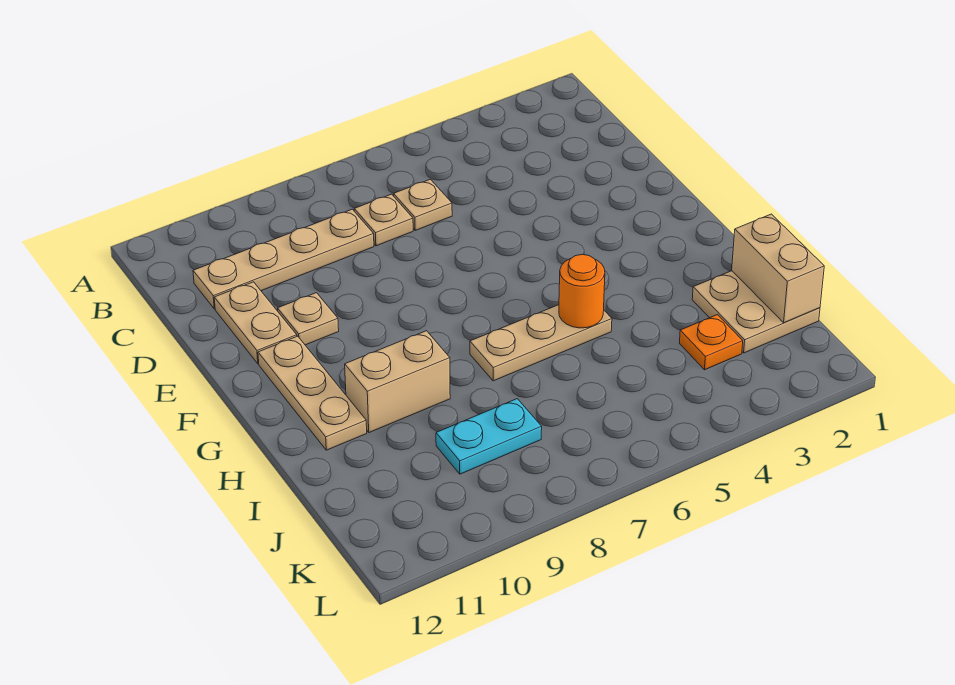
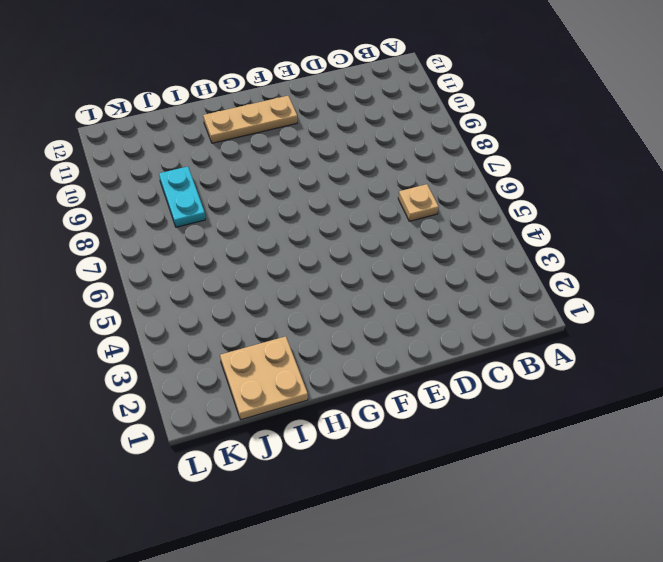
none -> tan 1x1 plate [354,194,413,246]
none -> tan 1x4 plate [193,209,374,309]
none -> tan 1x2 plate [214,282,297,364]

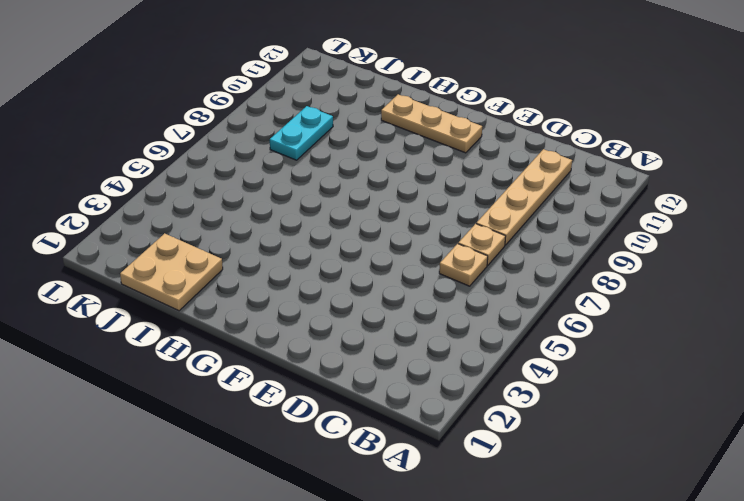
none -> tan 1x2 plate [214,282,297,364]
none -> tan 1x1 plate [278,293,339,345]
none -> tan 1x3 plate [470,305,612,381]

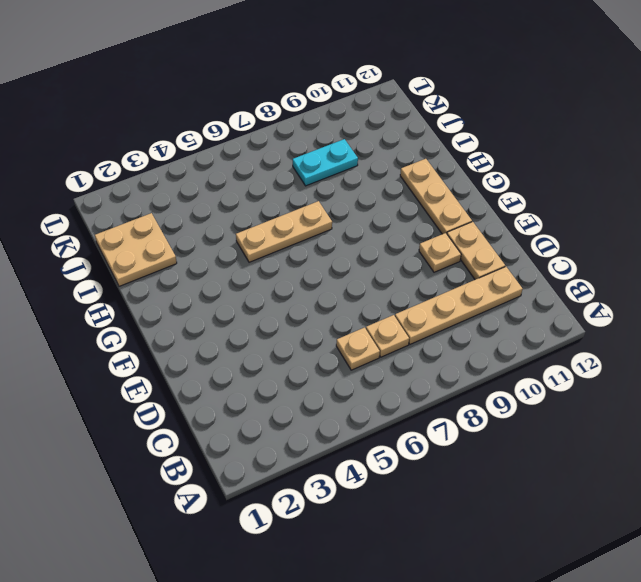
none -> tan 1x2 brick [345,331,450,432]
none -> orange 1x1 plate [680,315,743,370]
none -> orange 1x1 round brick [559,254,605,328]

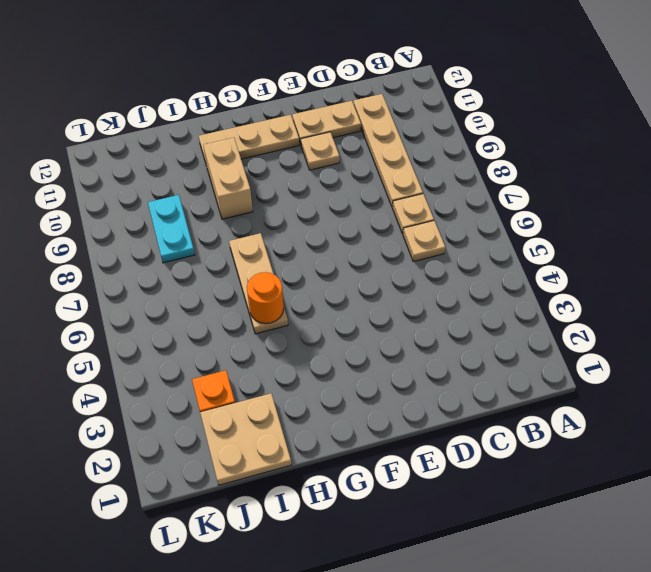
none -> tan 1x2 brick [732,214,824,323]

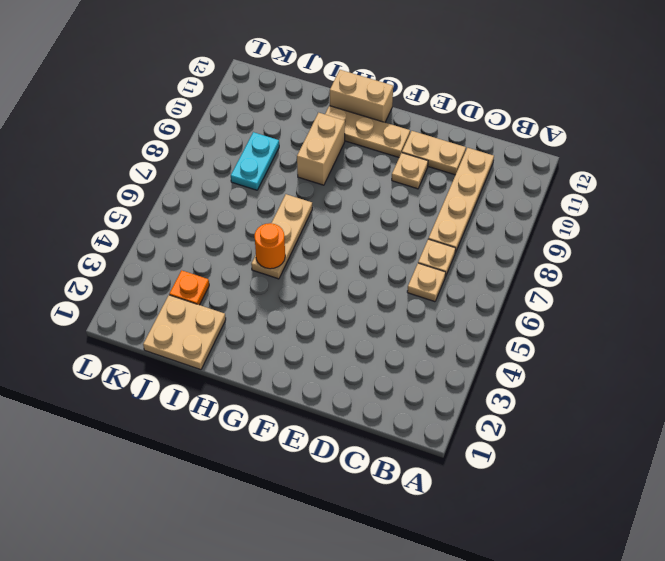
tan 1x2 brick [330,70,393,122] -> tan 1x2 brick moved to [732,214,824,323]

